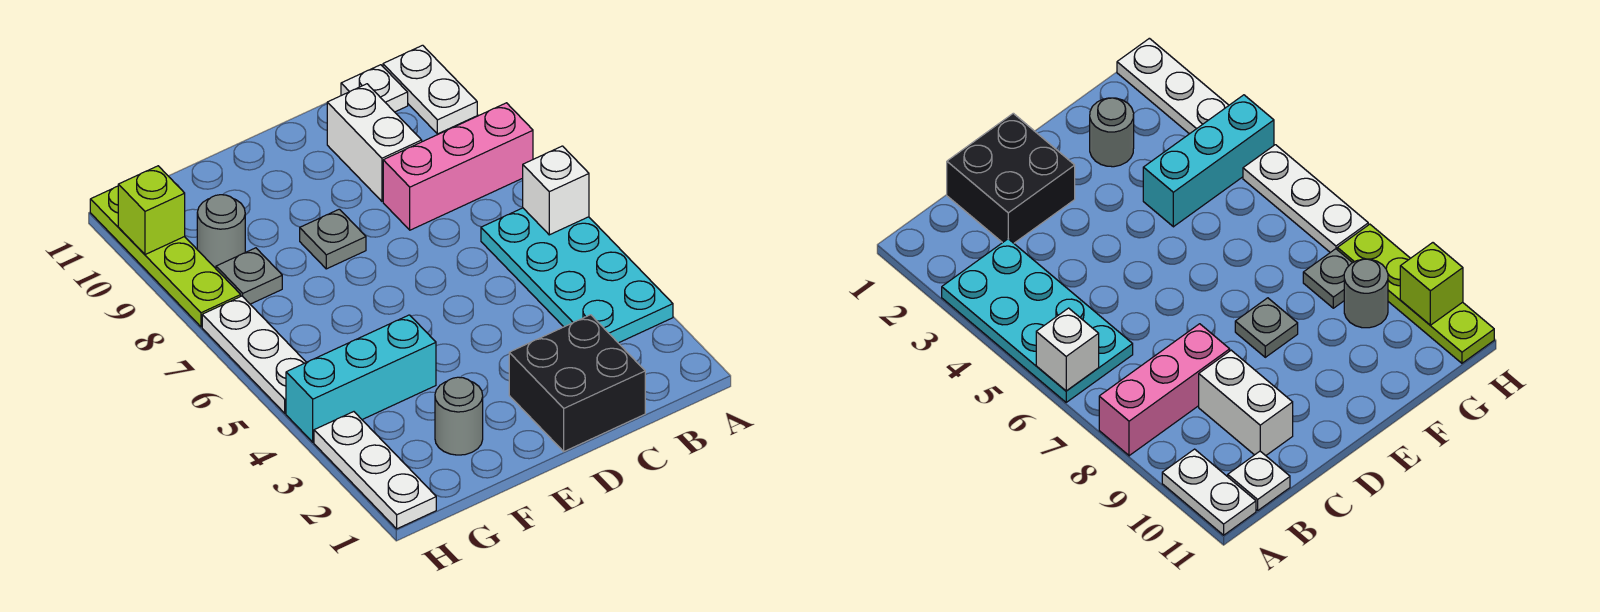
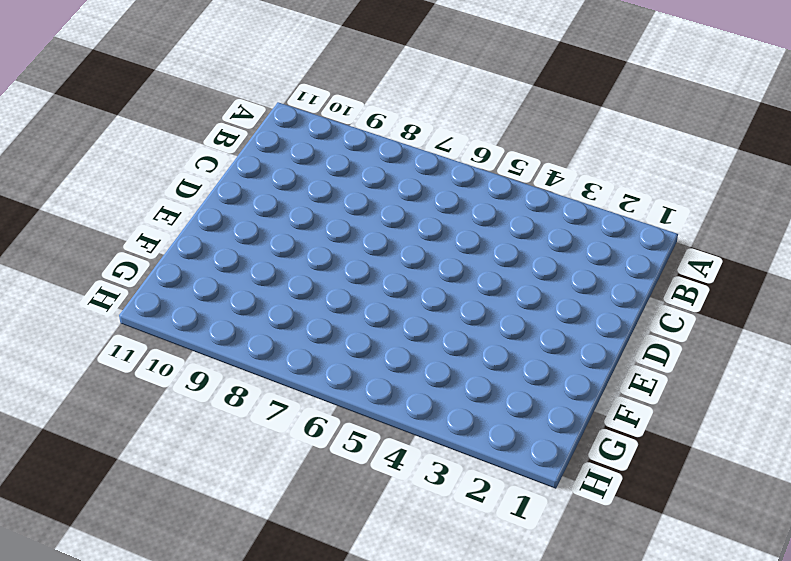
none -> cyan 2x4 plate [481,208,673,343]
none -> pink 1x3 brick [383,103,533,230]
none -> white 1x2 plate [383,45,477,134]

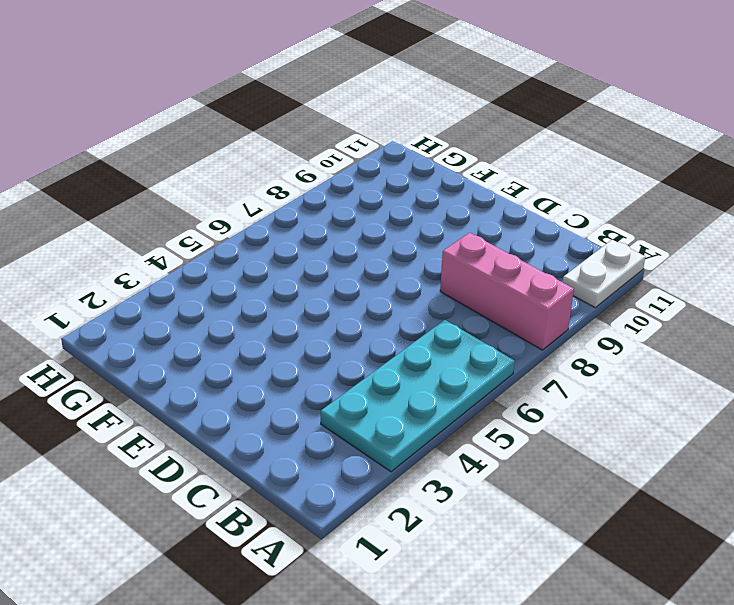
none -> white 1x1 plate [341,65,408,112]
none -> black 2x2 brick [509,315,645,451]
none -> white 1x2 brick [327,84,422,201]

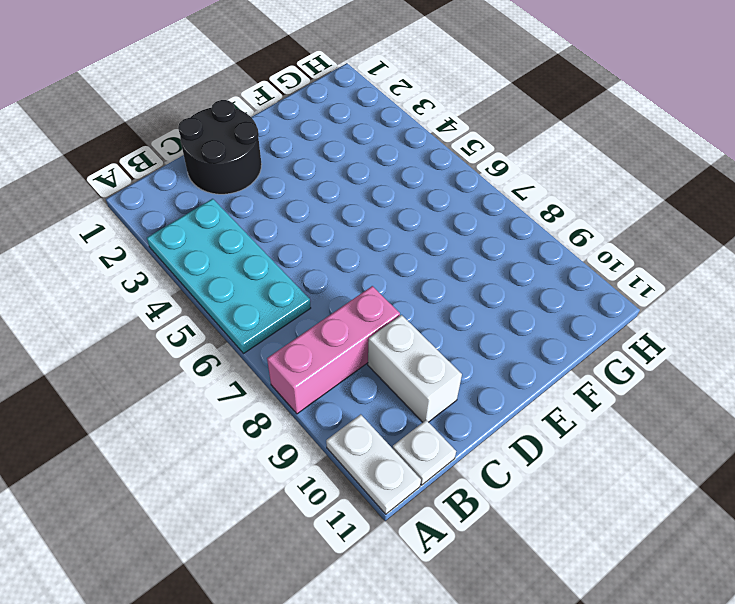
black 2x2 round brick [178,100,262,194] -> black 2x2 brick [509,315,645,451]
none -> grey 1x1 plate [300,209,366,269]
none -> grey 1x1 round brick [435,377,483,455]
none -> cyan 1x3 brick [286,315,436,442]

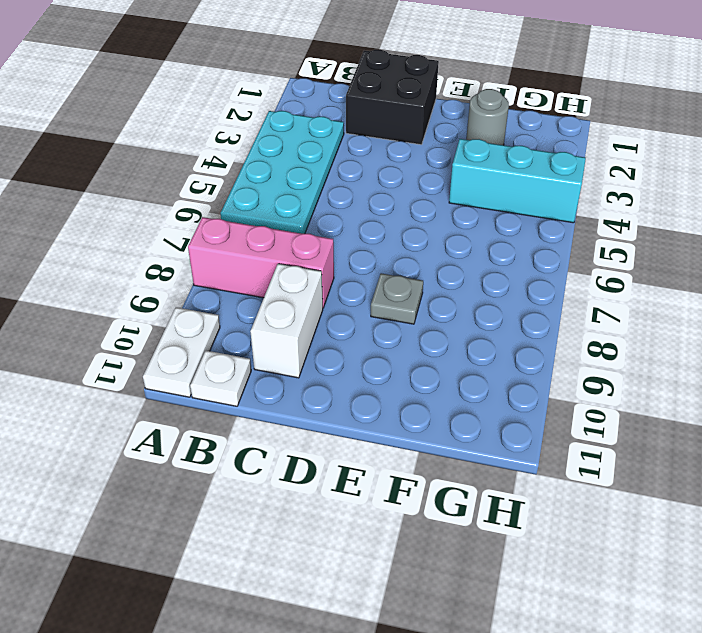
none -> grey 1x1 plate [216,248,282,304]
none -> grey 1x1 round brick [197,195,245,268]
none -> white 1x3 plate [314,412,436,529]

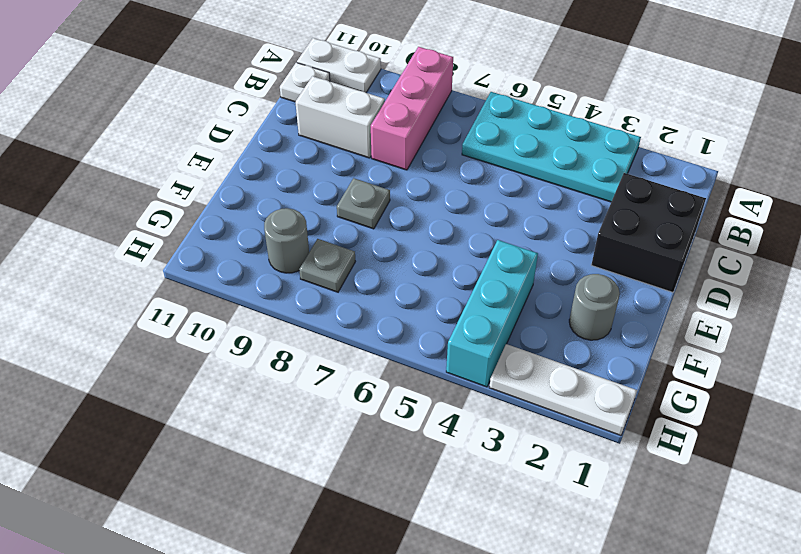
none -> white 1x3 plate [202,296,306,413]
none -> lime 1x4 plate [90,186,241,327]
none -> white 1x1 brick [523,146,589,235]

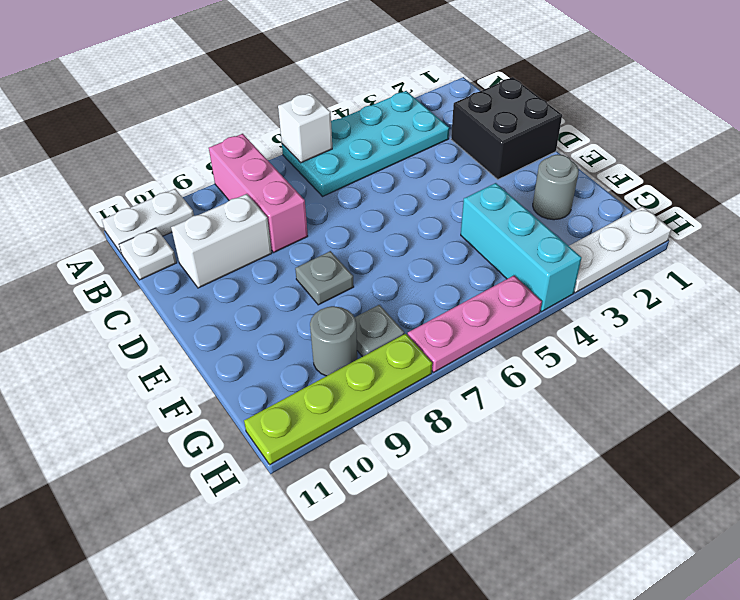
pink 1x3 plate [408,275,542,373] -> white 1x3 plate [202,296,306,413]
none -> lime 1x1 brick [118,166,185,255]

